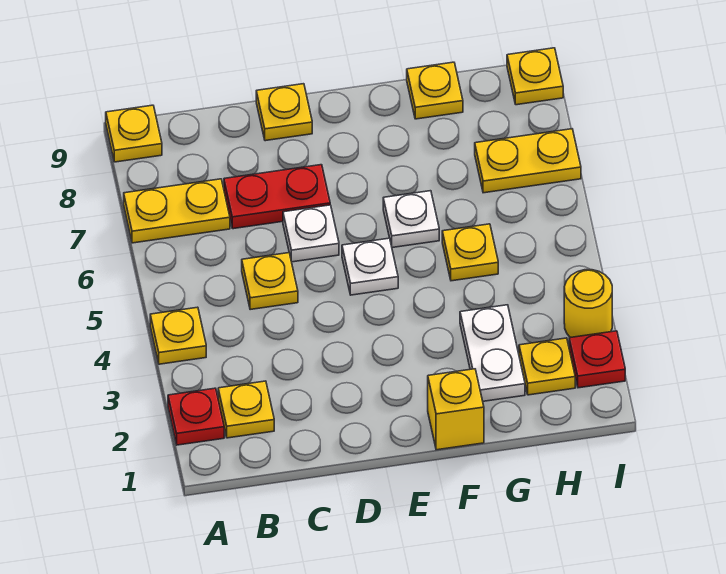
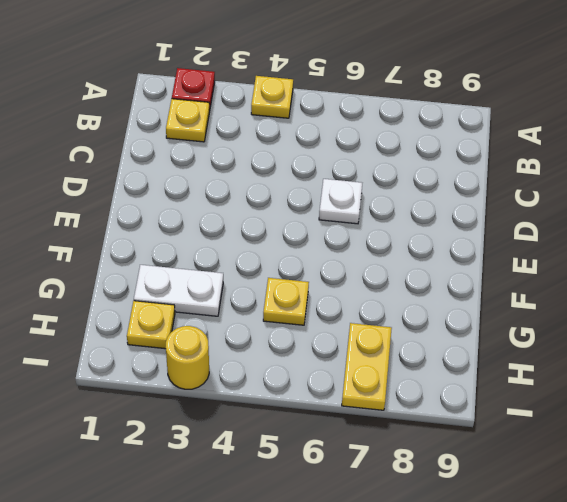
none -> yellow 1x2 plate [124,179,230,243]
none -> yellow 1x1 plate [106,105,162,162]
none -> yellow 1x1 plate [242,253,298,310]

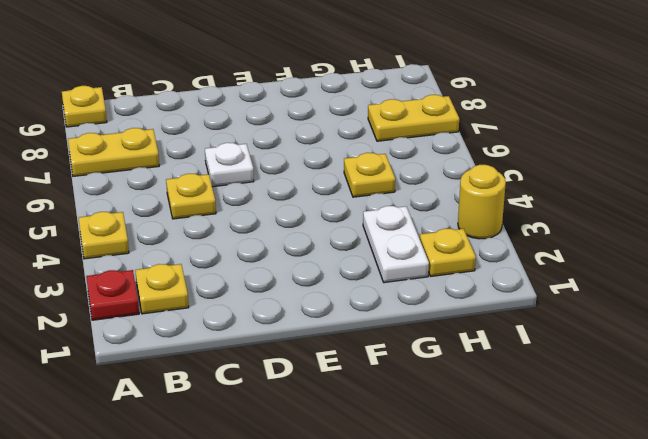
none -> red 1x2 plate [224,165,330,229]
none -> yellow 1x1 plate [256,84,312,141]
none -> white 1x1 plate [342,238,398,295]

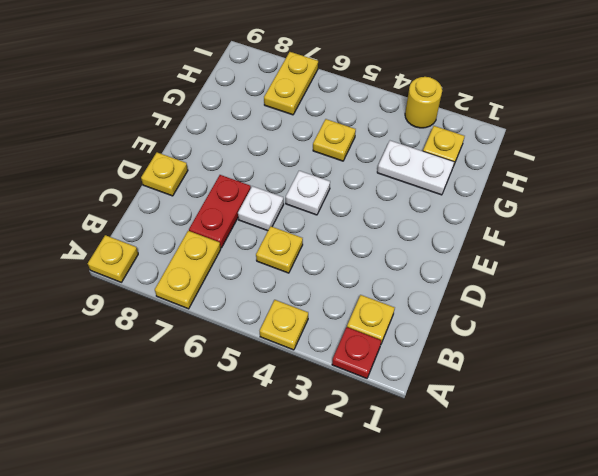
none -> yellow 1x1 brick [428,369,484,450]
none -> white 1x1 plate [383,191,439,248]
none -> yellow 1x1 plate [407,62,463,119]

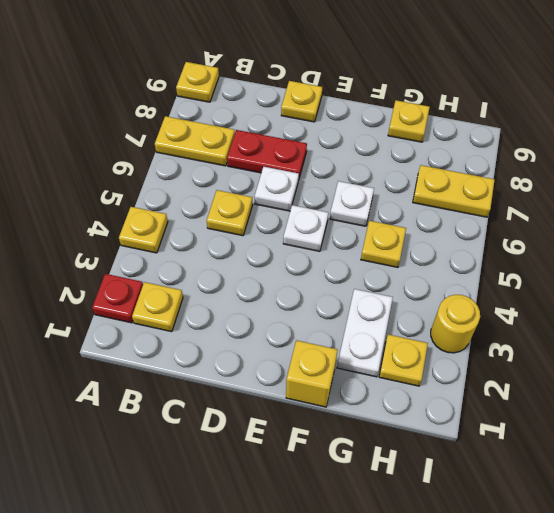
none -> red 1x1 plate [569,331,625,388]
none -> yellow 1x1 plate [507,48,563,105]

